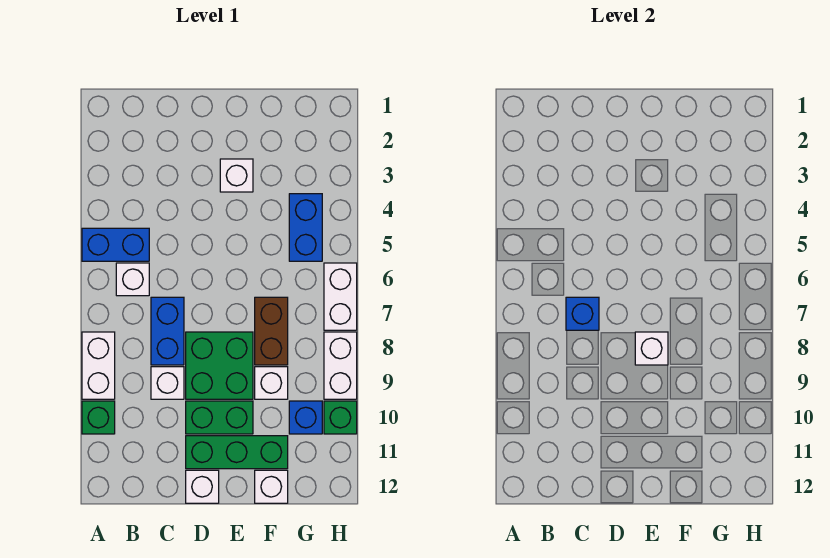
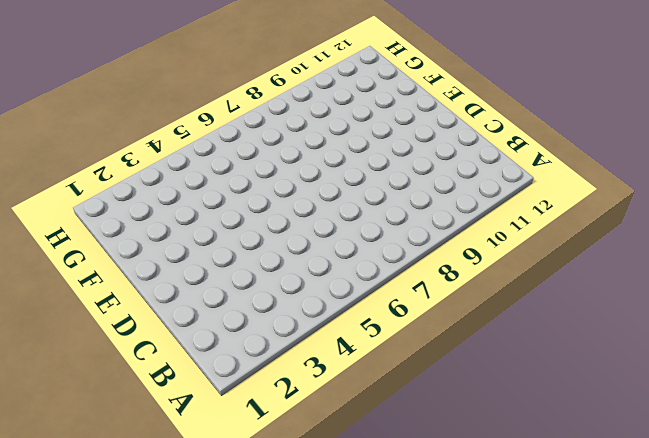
none -> blue 1x2 brick [82,228,149,261]
none -> white 1x2 brick [82,332,115,399]
none -> green 1x1 brick [82,401,115,434]

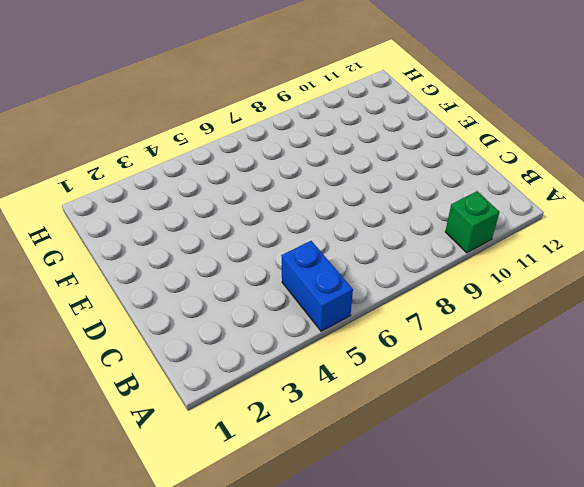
none -> white 1x2 brick [82,332,115,399]
none -> white 1x1 brick [116,263,149,296]
none -> blue 1x2 brick [151,297,184,365]

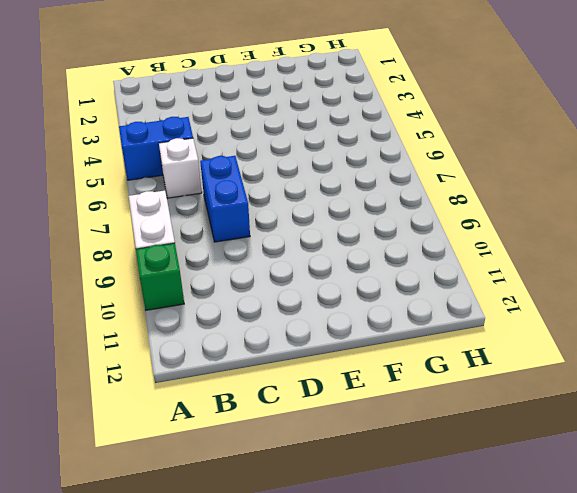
none -> white 1x1 brick [151,367,184,399]
none -> green 2x2 brick [186,332,253,399]
none -> green 1x2 brick [186,401,253,434]

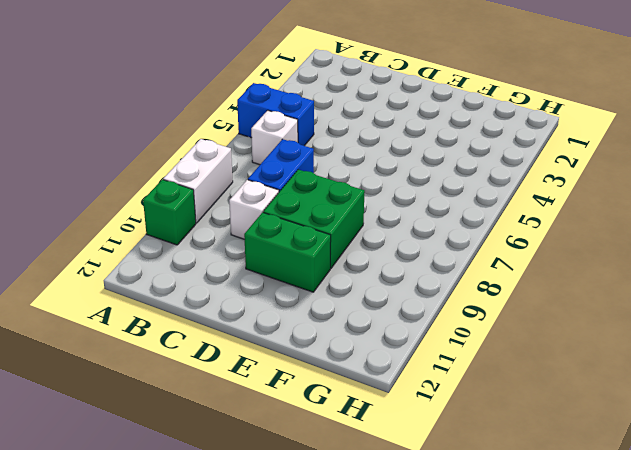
none -> green 1x3 brick [186,436,288,469]
none -> white 1x1 brick [186,470,219,503]
none -> white 1x1 brick [220,159,253,192]

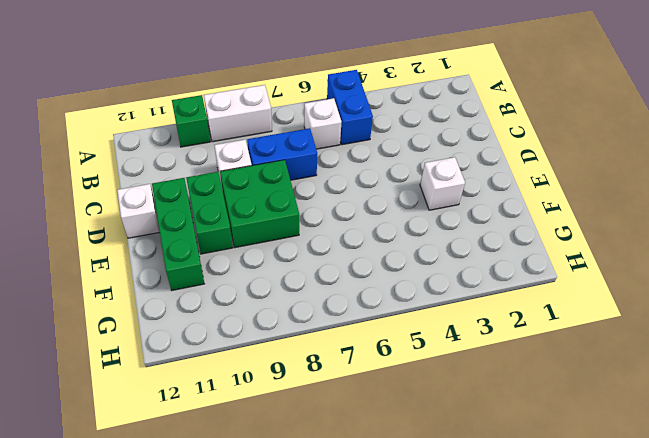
none -> brown 1x2 brick [255,297,288,365]
none -> white 1x1 brick [255,367,288,399]
none -> white 1x1 brick [255,470,288,503]

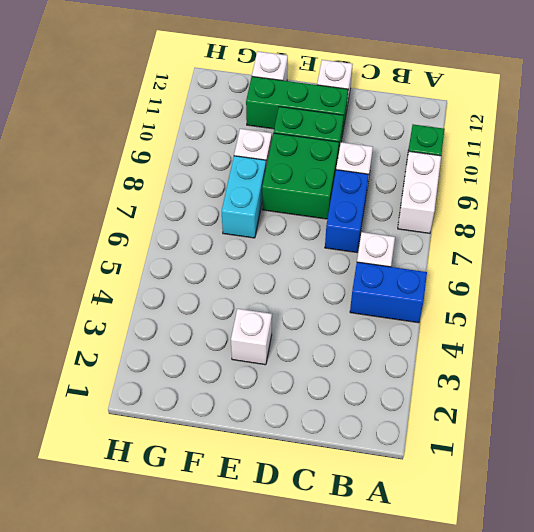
cyan 1x2 brick [222,156,266,238] -> brown 1x2 brick [255,297,288,365]
none -> blue 1x2 brick [289,194,322,261]
none -> blue 1x1 brick [289,401,322,434]
none -> white 1x2 brick [324,263,357,330]

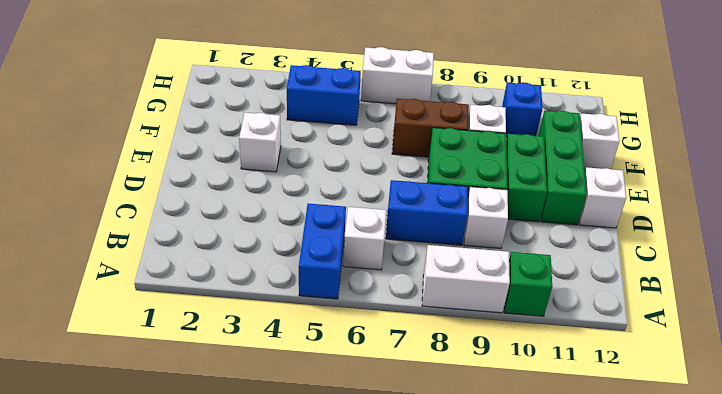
none -> white 1x2 brick [324,332,357,399]
none -> green 1x1 brick [324,401,357,434]
none -> blue 1x1 brick [566,297,599,330]

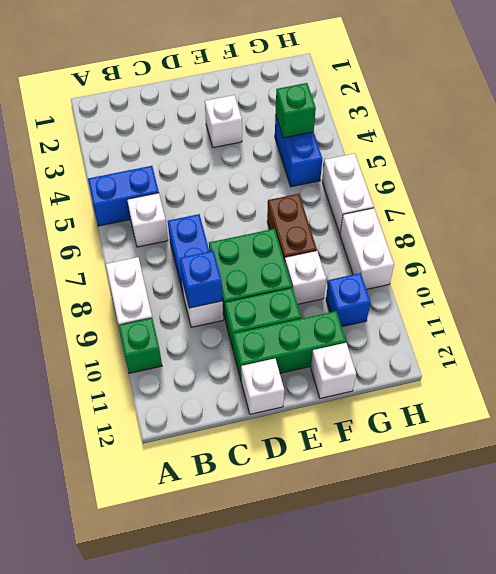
blue 1x1 brick [180,251,223,308] -> blue 1x1 brick moved to [566,297,599,330]
green 1x1 brick [276,83,316,138] -> green 1x1 brick moved to [324,401,357,434]
none -> white 1x1 brick [635,332,668,365]

